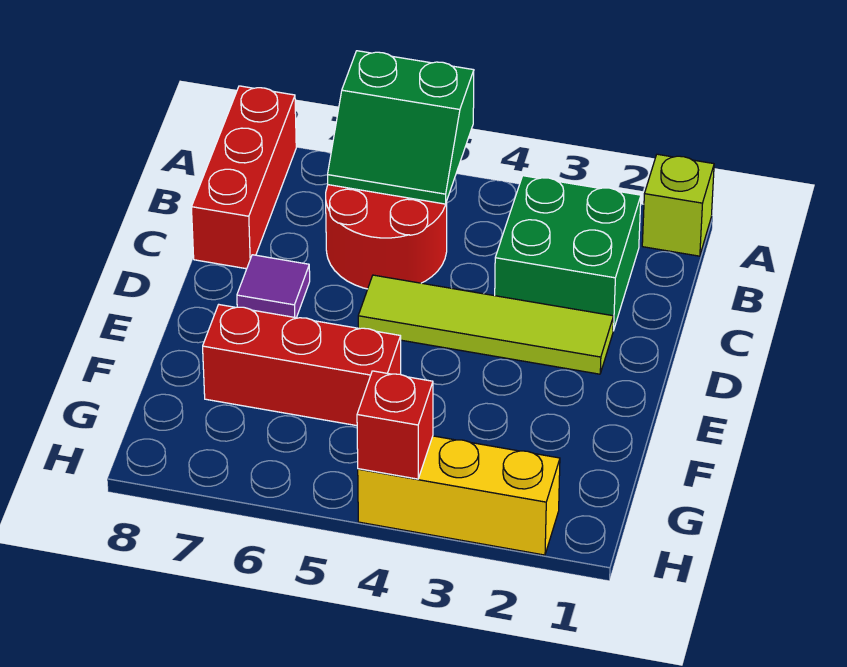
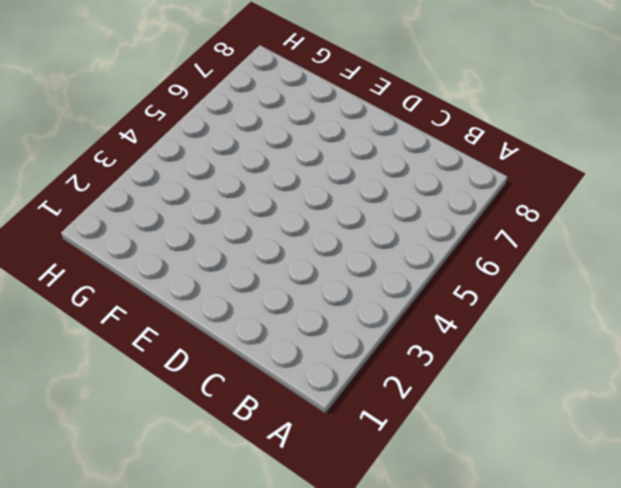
none -> lime 1x1 brick [642,154,714,256]
none -> red 1x3 brick [191,86,296,269]

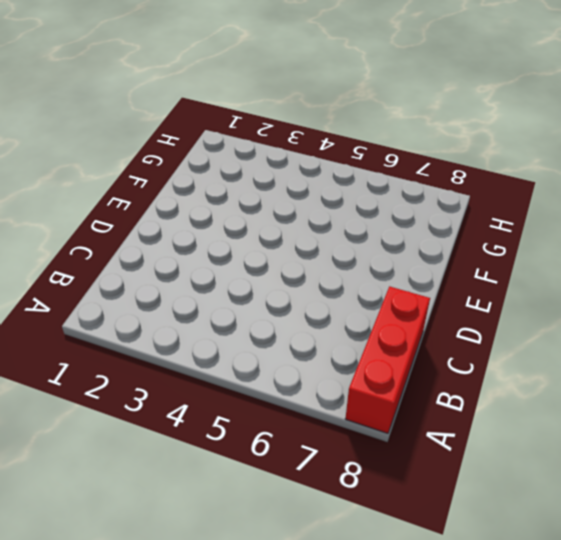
none -> lime 1x1 brick [642,154,714,256]
none -> green 2x2 brick [495,176,641,331]

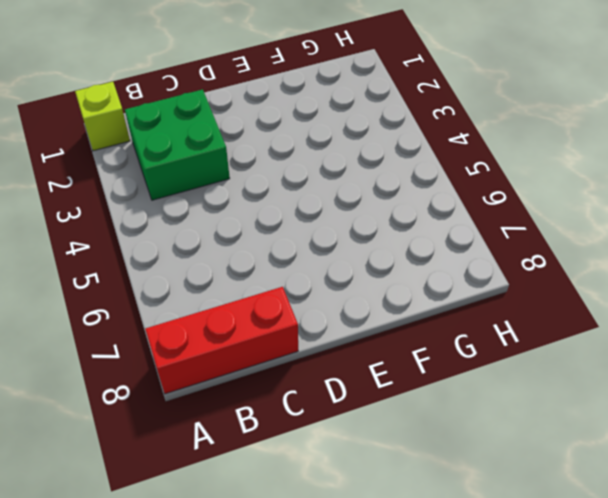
none -> red 2x2 round brick [326,185,447,289]
none -> lime 1x4 tile [358,275,614,374]

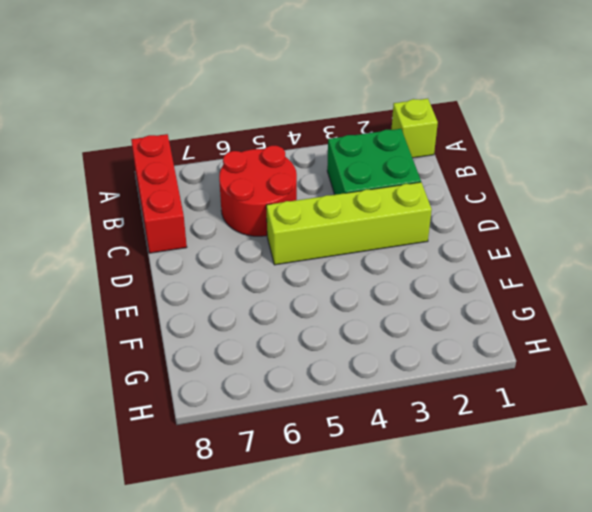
lime 1x4 brick [266,182,432,265] -> lime 1x4 tile [358,275,614,374]
none -> purple 1x1 tile [237,255,310,318]
none -> red 1x3 brick [203,305,401,426]

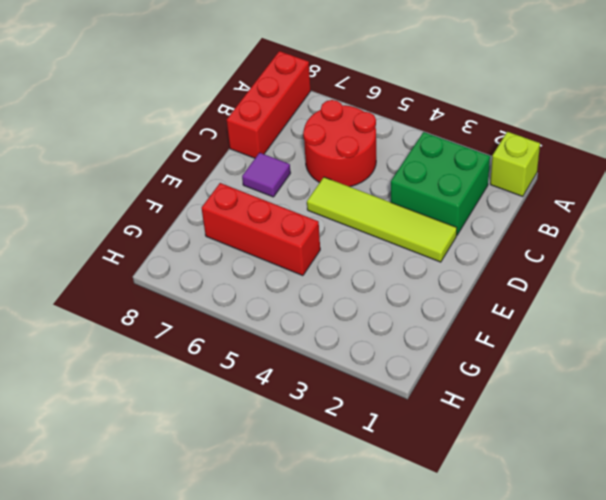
none -> yellow 1x3 brick [358,436,560,555]
none -> green 2x2 slope [328,51,474,204]

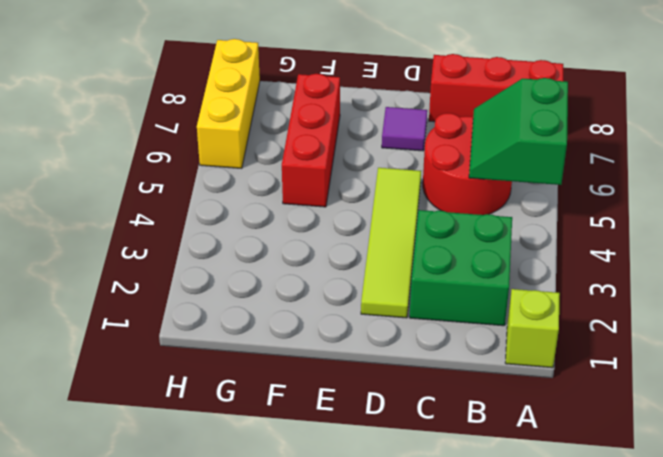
yellow 1x3 brick [197,39,260,168] -> yellow 1x3 brick moved to [358,436,560,555]
none -> red 1x1 brick [357,371,433,479]

